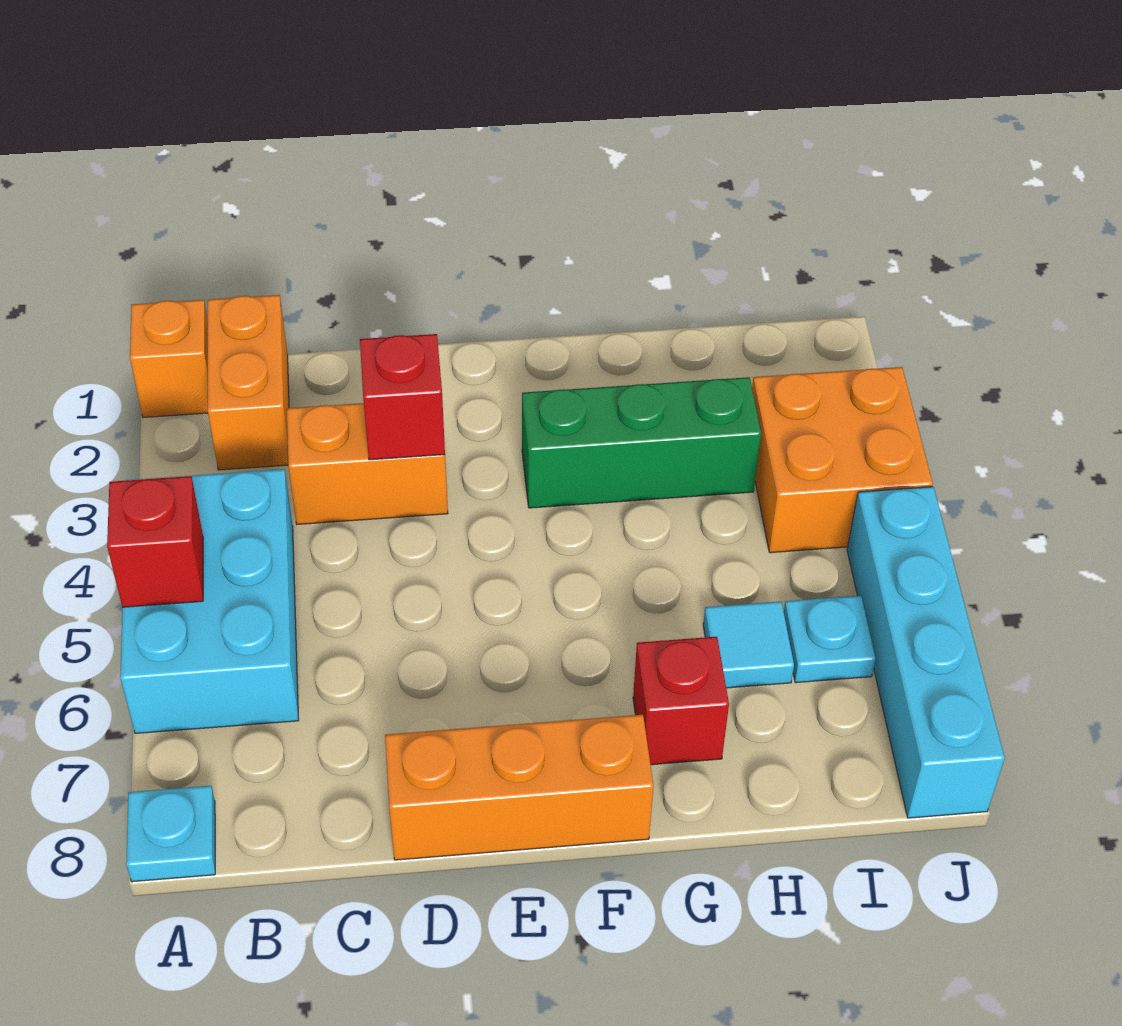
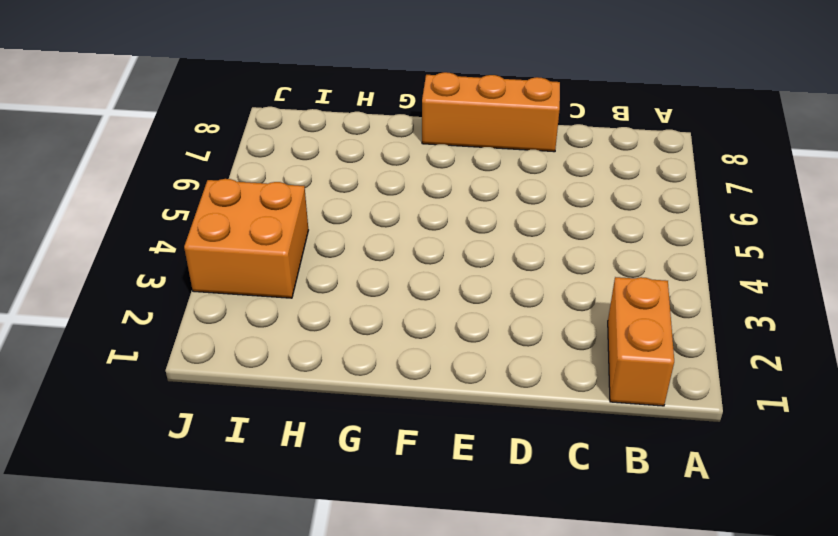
none -> orange 1x1 brick [130,300,208,417]
none -> cyan 2x3 brick [120,469,299,733]
none -> cyan 1x1 plate [126,786,215,882]

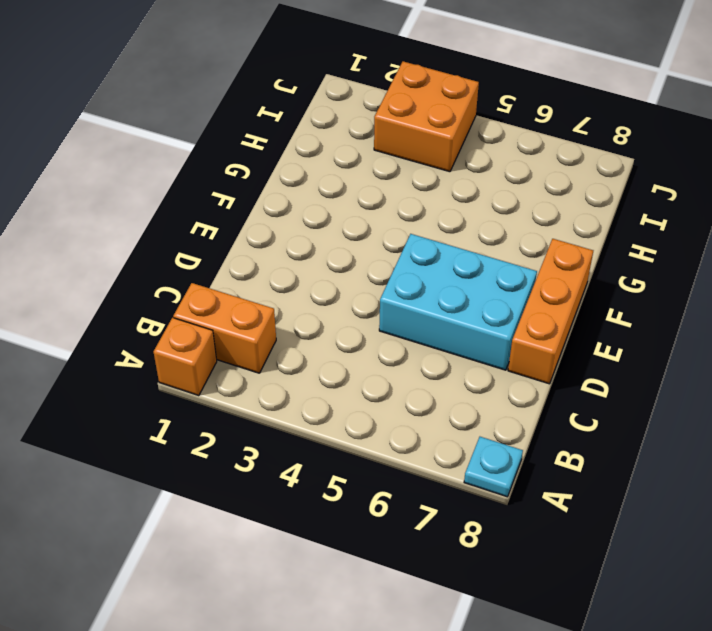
cyan 2x3 brick [379,234,537,370] -> cyan 2x3 brick moved to [120,469,299,733]
none -> orange 1x2 brick [287,403,448,524]
none -> green 1x3 brick [522,377,761,508]
none -> red 1x1 brick [633,637,729,765]

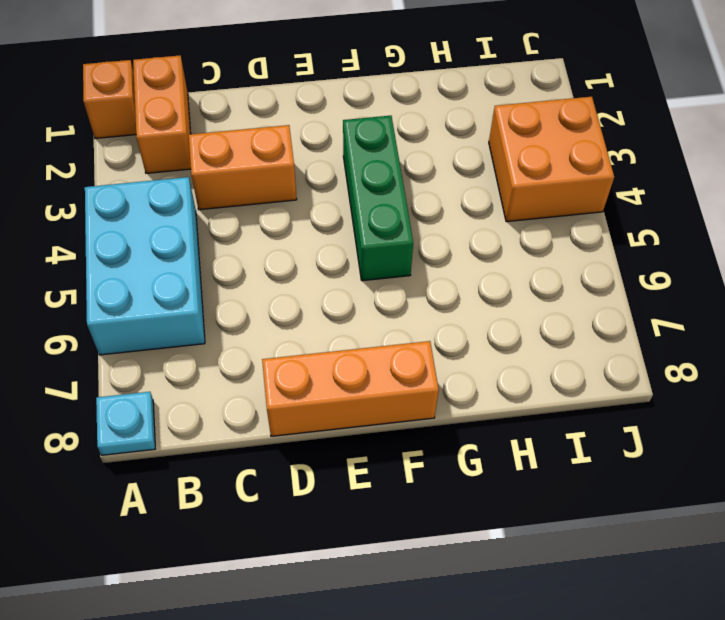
green 1x3 brick [343,116,413,281] -> green 1x3 brick turned to [522,377,761,508]
none -> red 1x1 brick [633,637,729,765]
none -> cyan 1x1 tile [703,601,794,688]
none -> cyan 1x1 plate [784,596,876,683]

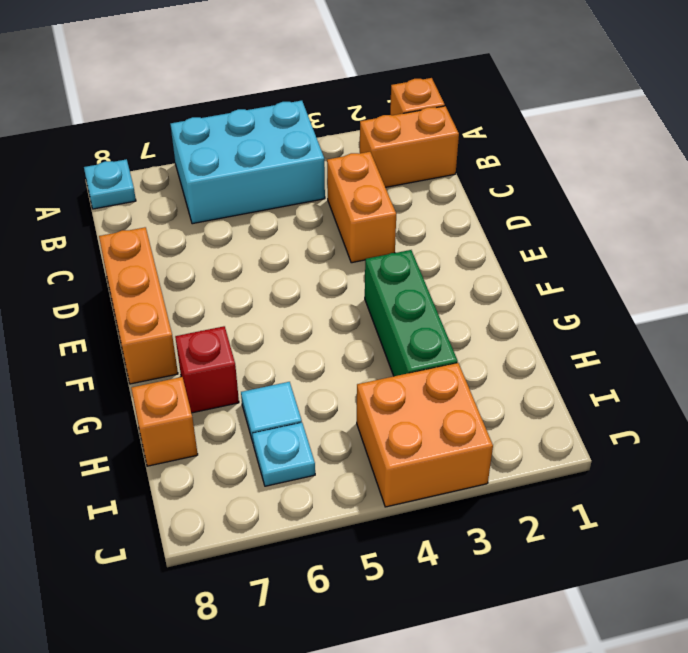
orange 1x1 brick [131,377,198,466] -> none
none -> cyan 1x4 brick [847,487,1005,818]
none -> red 1x1 brick [107,476,203,607]
none -> red 1x1 brick [360,334,445,460]

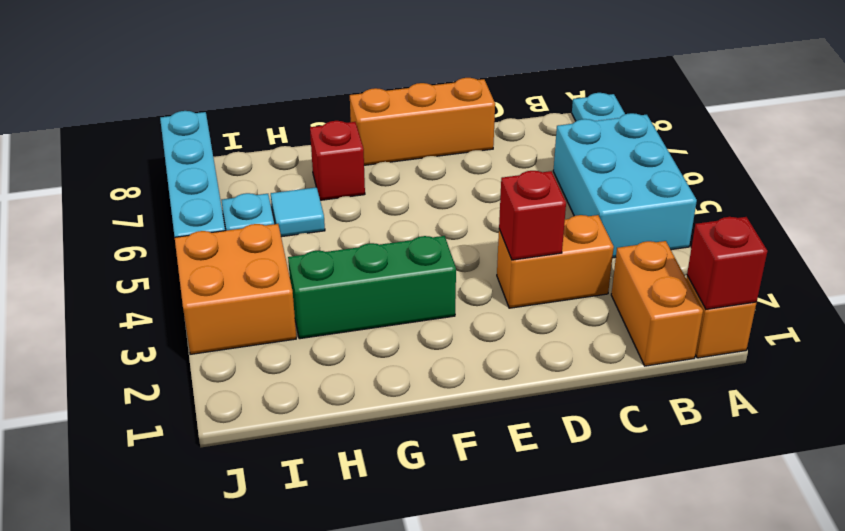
red 1x1 brick [687,217,767,309] -> red 1x1 brick moved to [107,476,203,607]

